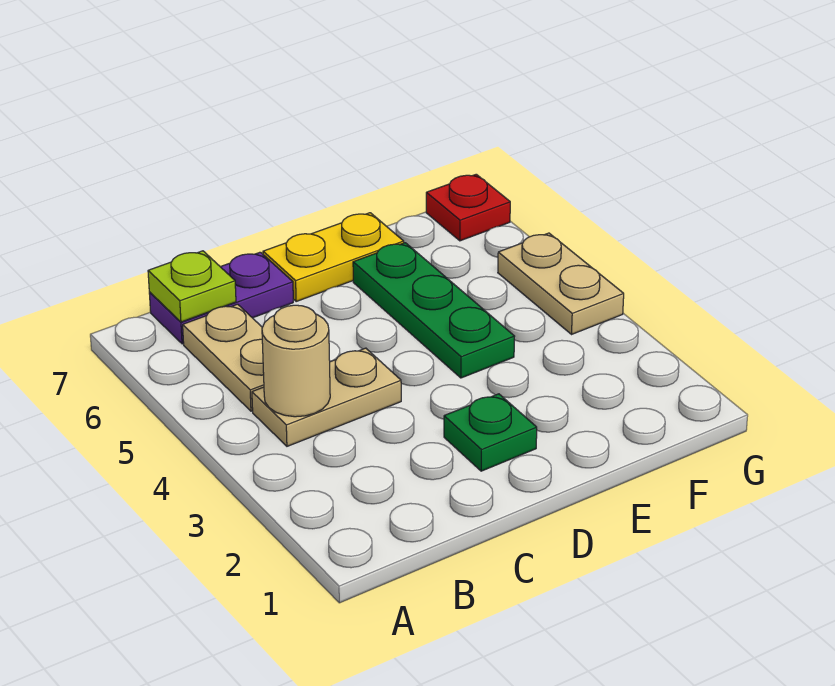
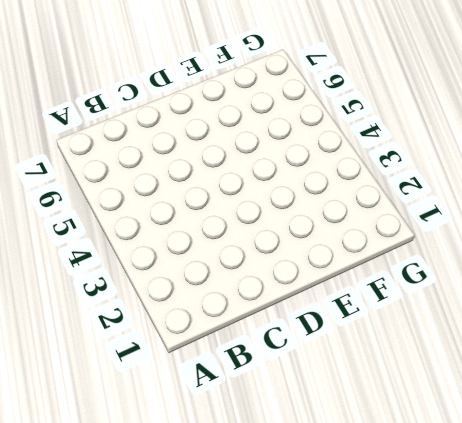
none -> tan 1x2 plate [252,348,401,446]
none -> tan 1x2 plate [183,304,264,411]

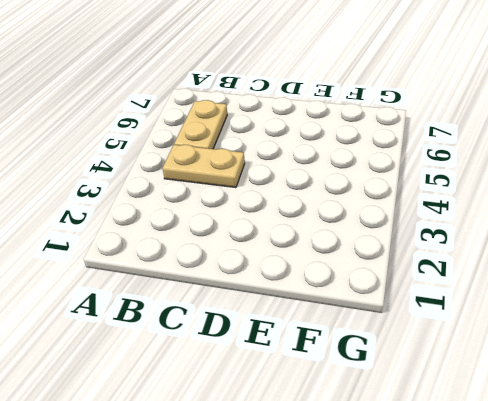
none -> purple 1x2 plate [149,252,293,344]
none -> green 1x1 plate [444,394,537,471]

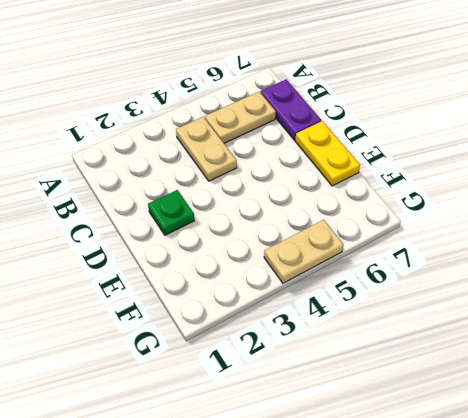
none -> green 1x3 plate [353,243,515,378]
none -> red 1x1 plate [426,174,510,241]

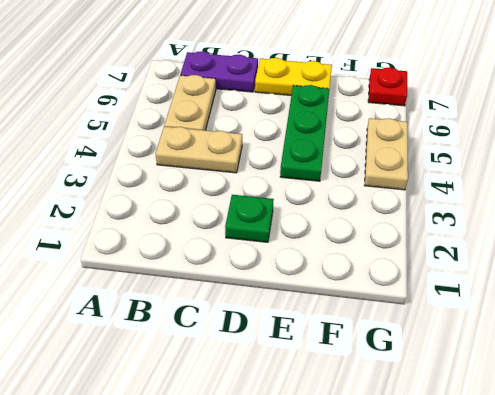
none -> tan 1x1 round brick [262,305,330,417]
none -> lime 1x1 plate [148,251,236,322]

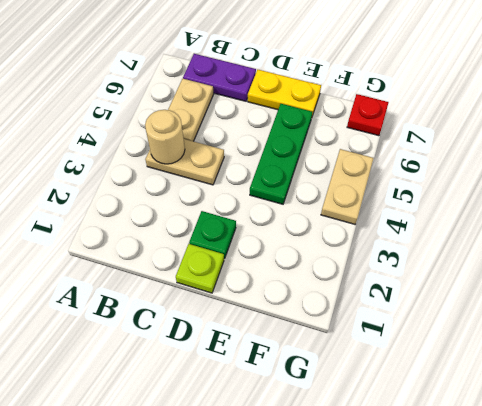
lime 1x1 plate [176,244,224,293] -> lime 1x1 plate moved to [148,251,236,322]

